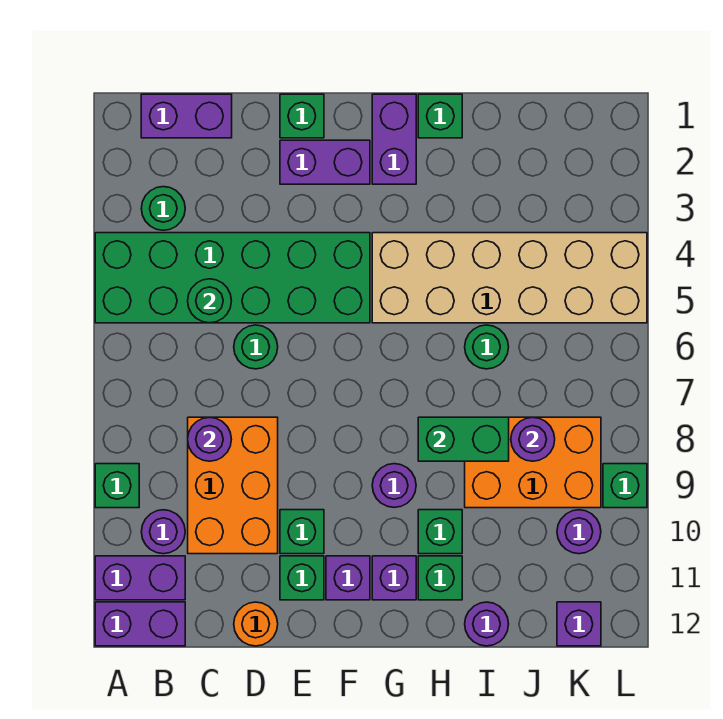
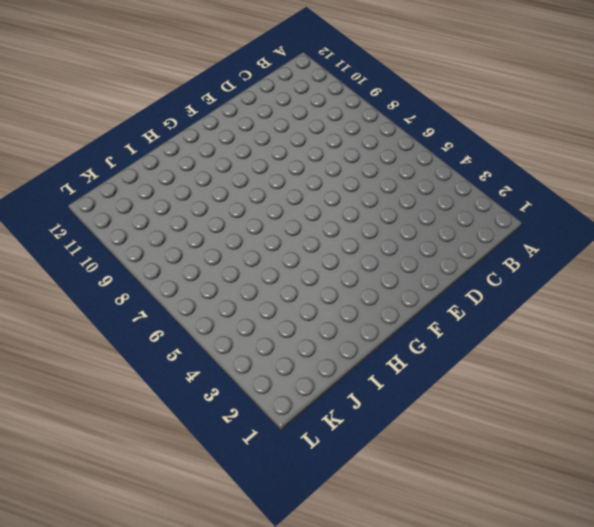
none -> green 2x6 brick [95,233,370,323]
none -> green 1x1 brick [95,464,139,508]
none -> purple 1x2 brick [95,556,185,600]
none -> purple 1x2 brick [95,602,185,646]

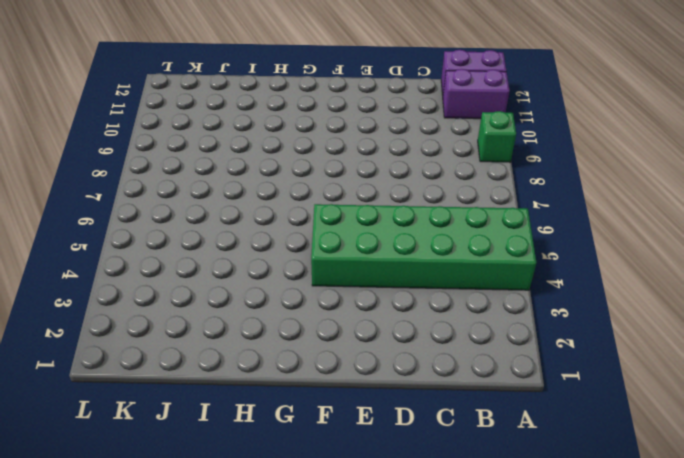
none -> purple 1x2 brick [141,94,232,138]
none -> green 1x1 round brick [141,187,185,230]
none -> purple 1x1 round brick [141,510,185,554]
none -> orange 2x3 brick [188,417,278,554]

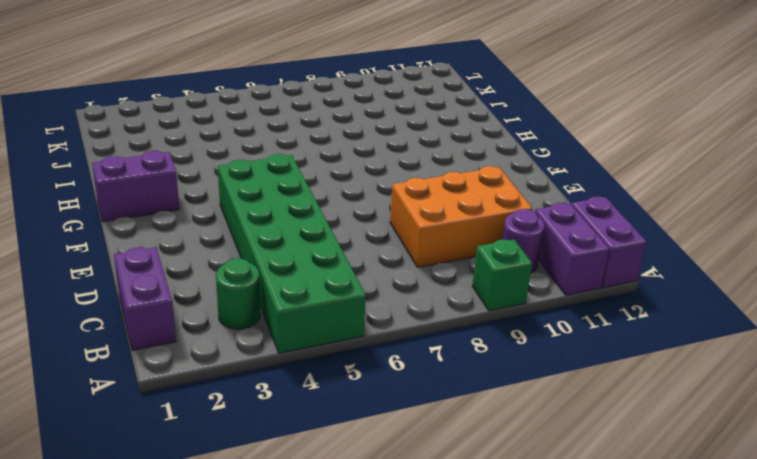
none -> green 1x1 round brick [234,325,278,369]
none -> orange 1x1 round brick [234,602,278,646]
none -> green 1x1 brick [280,94,324,138]
none -> purple 1x2 brick [280,140,370,184]

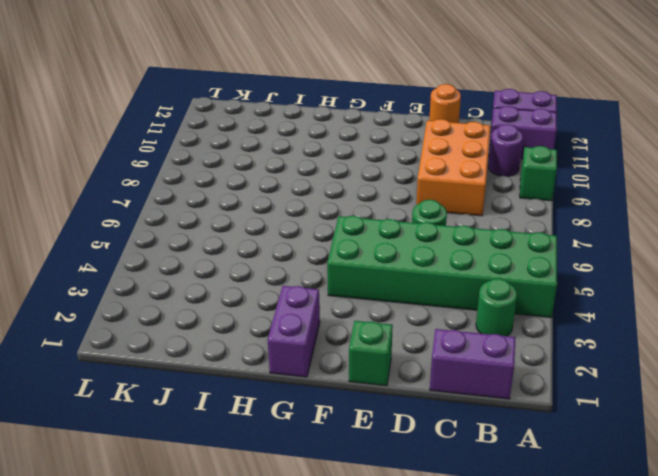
none -> purple 1x2 brick [280,140,370,184]
none -> green 1x1 brick [280,510,324,554]
none -> green 1x1 brick [280,556,324,600]
none -> purple 1x1 brick [326,556,370,600]

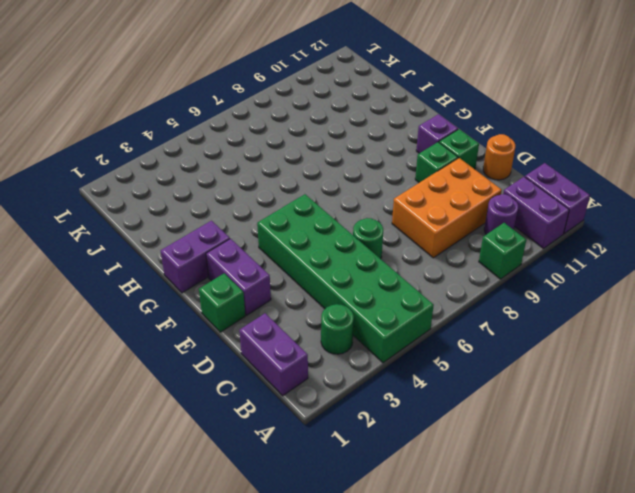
none -> tan 2x6 brick [372,233,647,323]
none -> purple 1x1 round brick [372,464,416,508]
none -> purple 1x1 brick [372,556,416,600]
none -> green 1x1 brick [418,94,462,138]

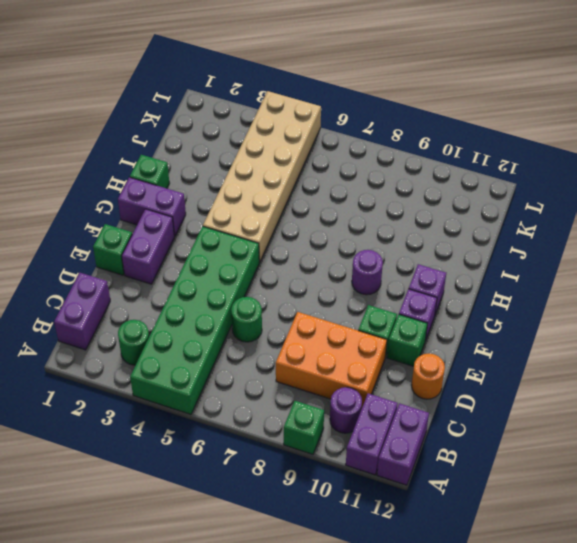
none -> green 1x1 brick [418,510,462,554]
none -> green 1x1 brick [418,556,462,600]
none -> green 1x1 round brick [465,325,509,369]
none -> orange 2x3 brick [465,417,601,508]

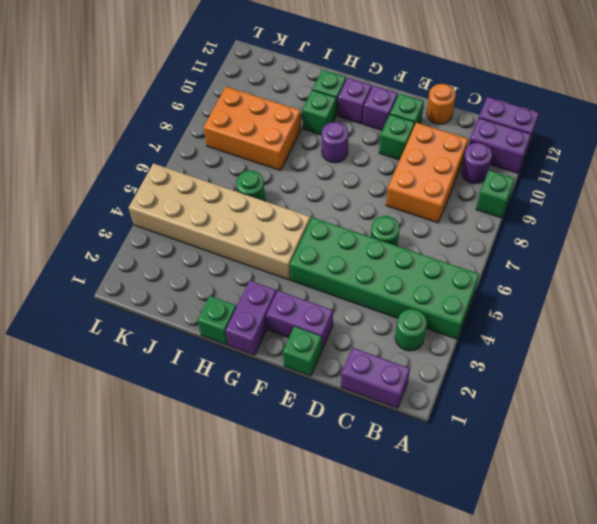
none -> purple 1x1 round brick [465,602,509,646]
none -> purple 1x1 round brick [557,510,601,554]
none -> purple 1x1 brick [557,602,601,646]
none -> green 1x1 brick [603,464,647,508]

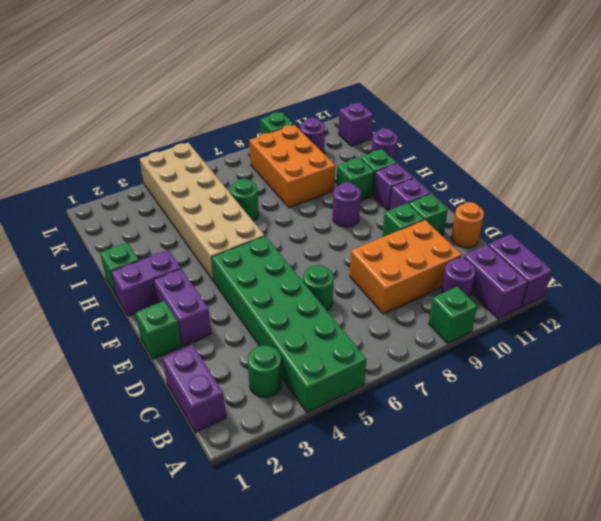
none -> green 1x1 round brick [188,279,231,323]
none -> purple 1x1 round brick [188,417,231,461]
none -> green 1x2 brick [418,417,509,461]
none -> purple 1x1 round brick [511,417,555,461]

